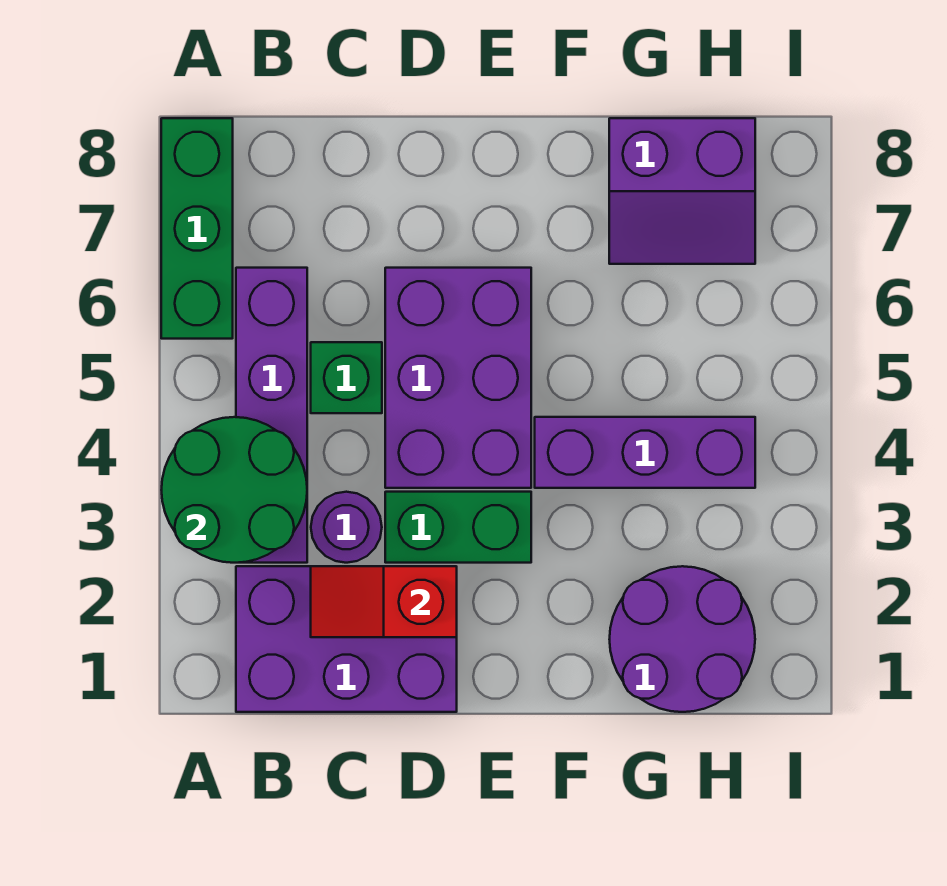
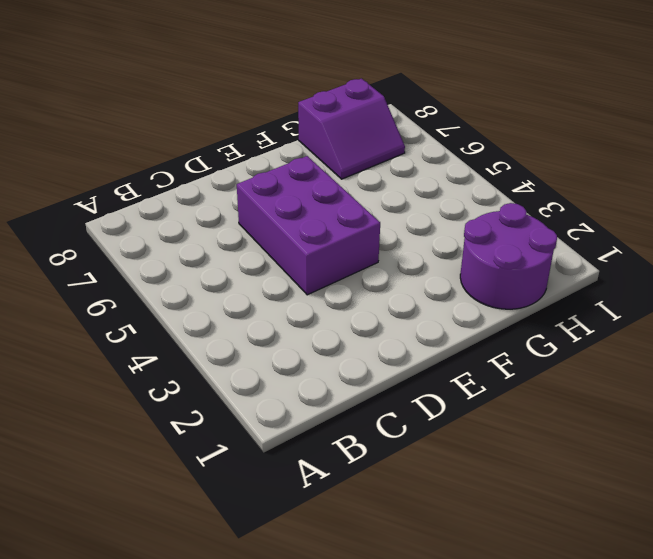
none -> green 1x3 brick [161,118,233,339]
none -> purple 2x3 brick [236,566,457,712]
none -> purple 1x4 brick [236,268,307,563]

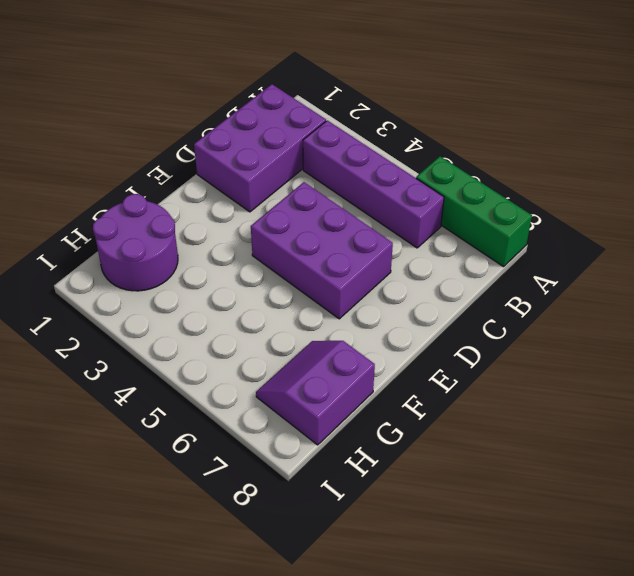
none -> purple 1x1 round brick [311,492,382,563]
none -> green 1x1 brick [311,342,382,413]
none -> green 1x2 brick [385,492,531,563]

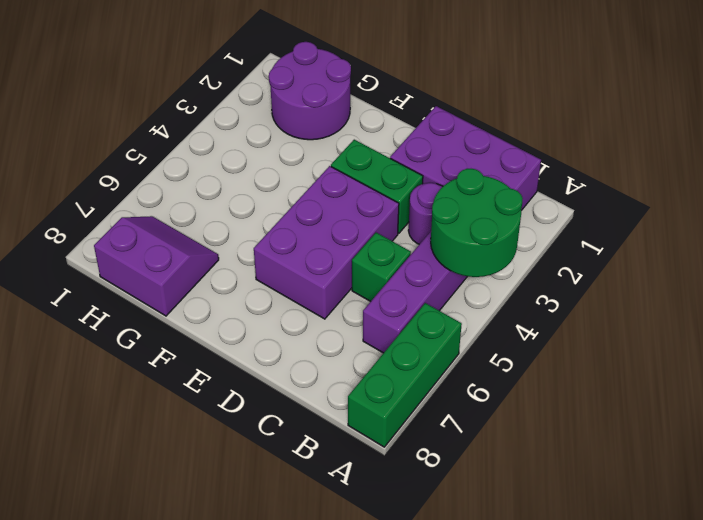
none -> purple 1x3 brick [535,417,755,488]
none -> red 1x2 slope [311,566,457,637]

